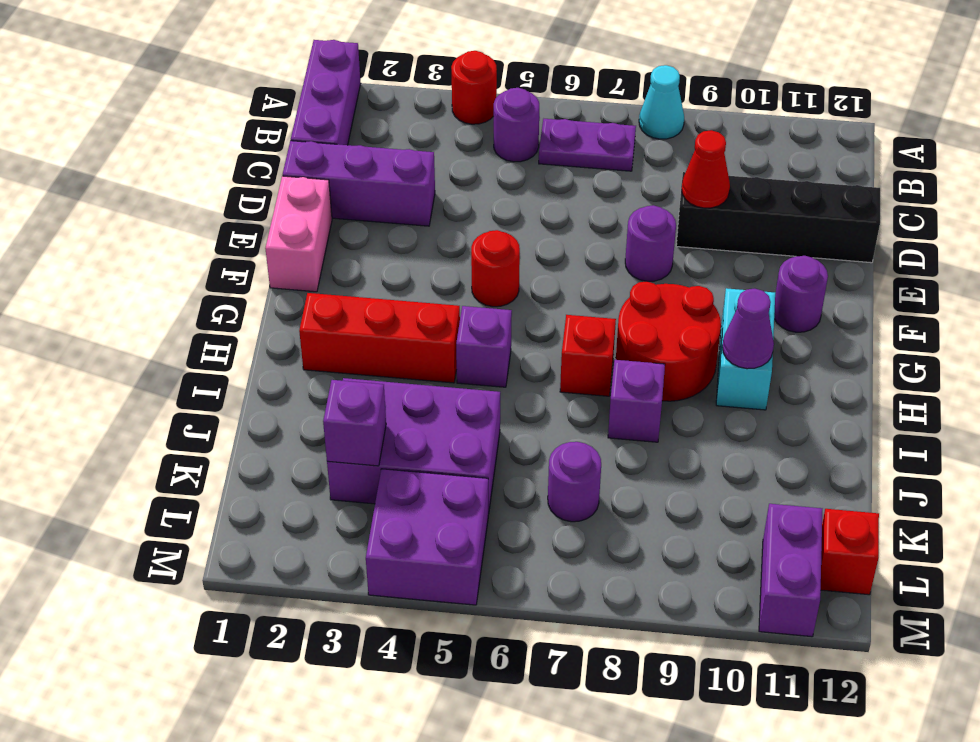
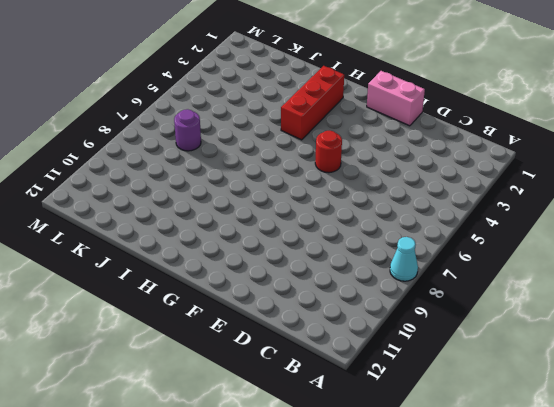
none -> purple 1x3 brick [291,40,361,145]
none -> red 1x1 round brick [451,51,497,124]
none -> purple 1x1 round brick [494,88,539,162]

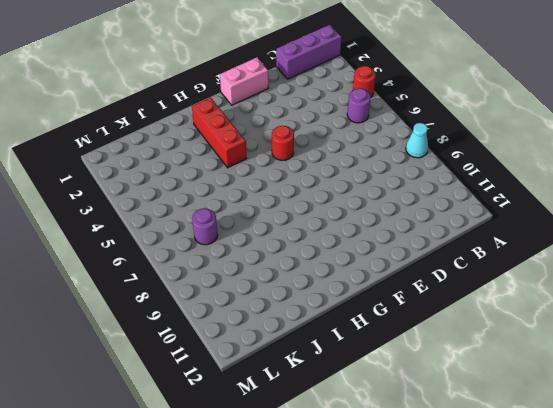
none -> purple 1x2 plate [539,119,636,171]
none -> purple 1x3 brick [283,141,435,226]
none -> black 1x4 brick [676,172,880,263]

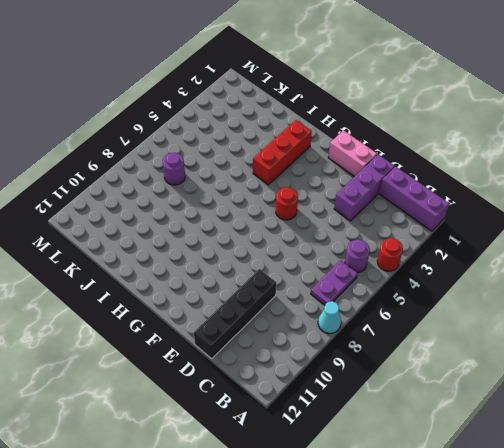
none -> purple 1x1 round brick [625,205,676,281]
none -> purple 1x1 round brick [774,256,828,332]
none -> red 2x2 round brick [616,281,721,401]

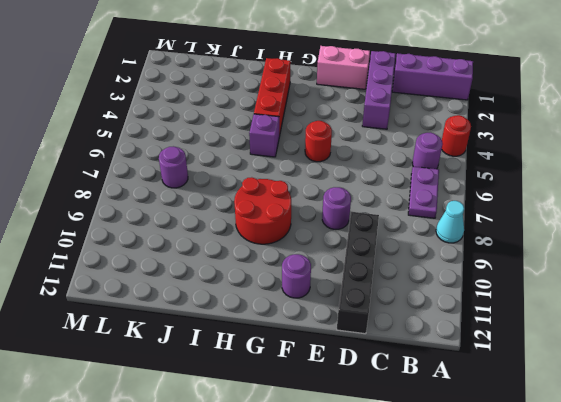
none -> cyan 1x2 brick [716,288,775,410]
none -> red 1x1 brick [560,315,616,396]
none -> purple 1x1 brick [608,360,665,442]

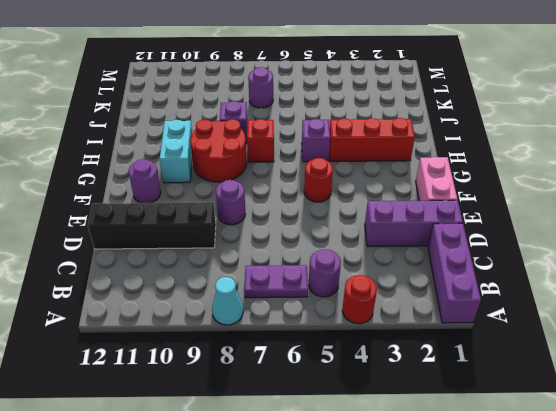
none -> purple 2x3 brick [327,378,500,514]
none -> purple 2x2 brick [366,469,488,605]
none -> purple 1x2 brick [759,504,822,637]

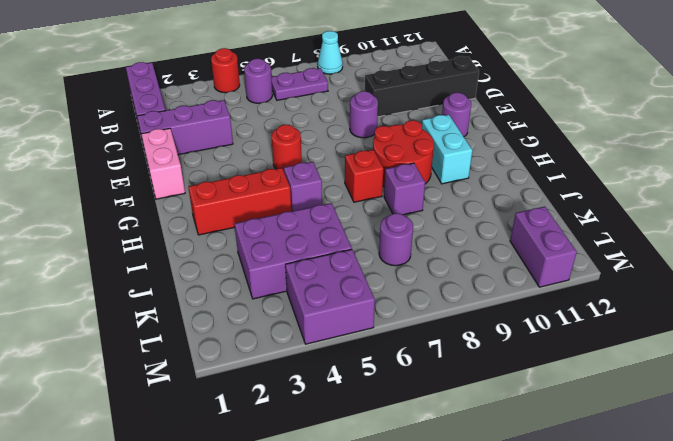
none -> red 1x1 brick [821,509,879,595]
none -> red 1x1 cone [682,130,730,208]
none -> purple 1x1 cone [722,289,774,369]

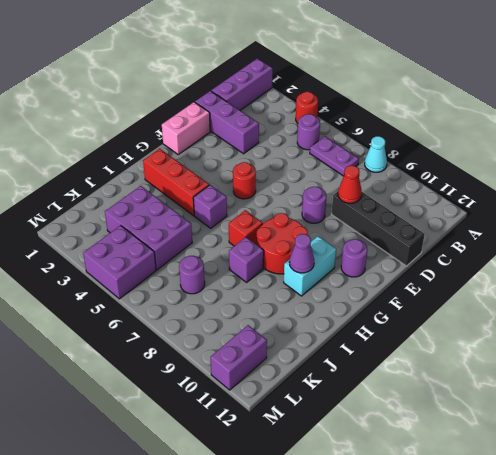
none -> red 1x1 brick [821,509,879,595]
none -> purple 1x1 brick [323,380,386,466]

